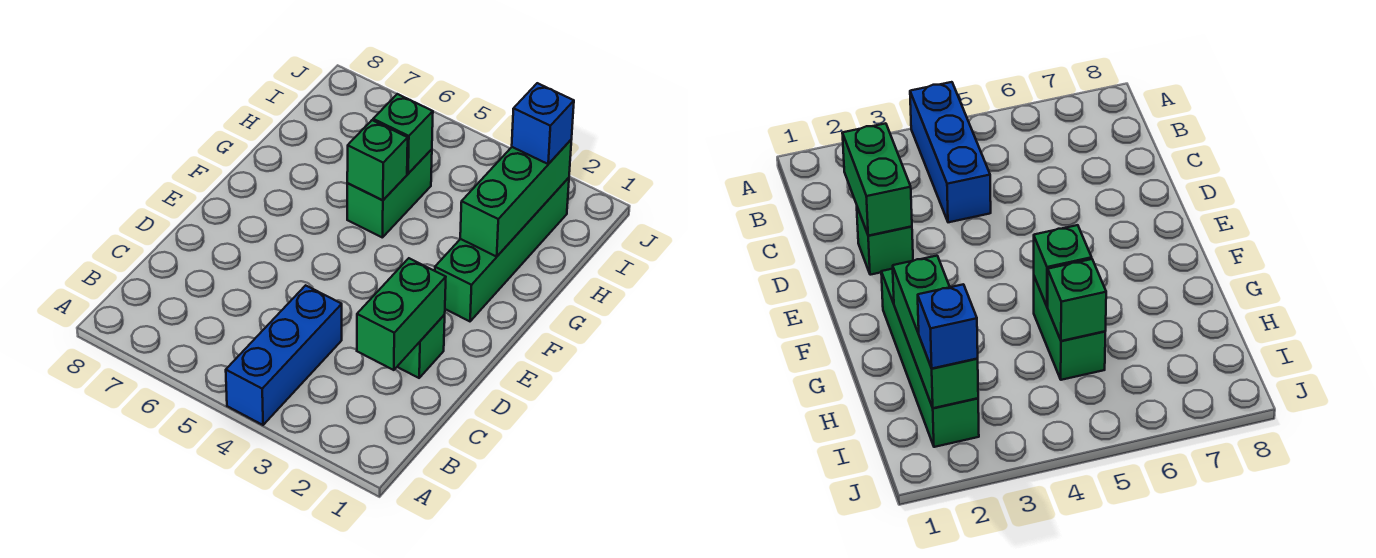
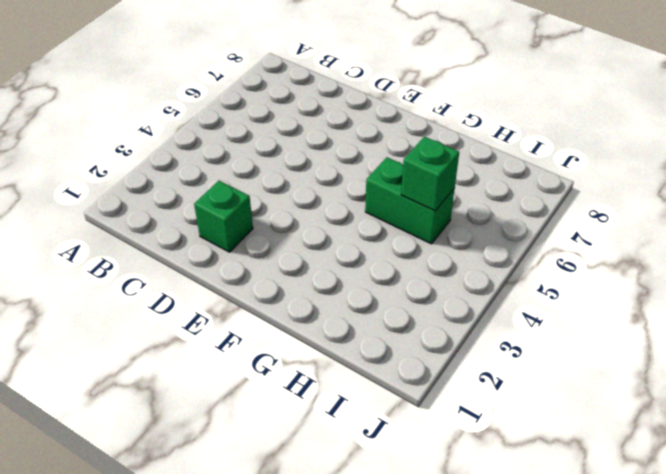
none -> blue 1x3 brick [226,285,342,425]
none -> green 1x4 brick [435,178,569,321]

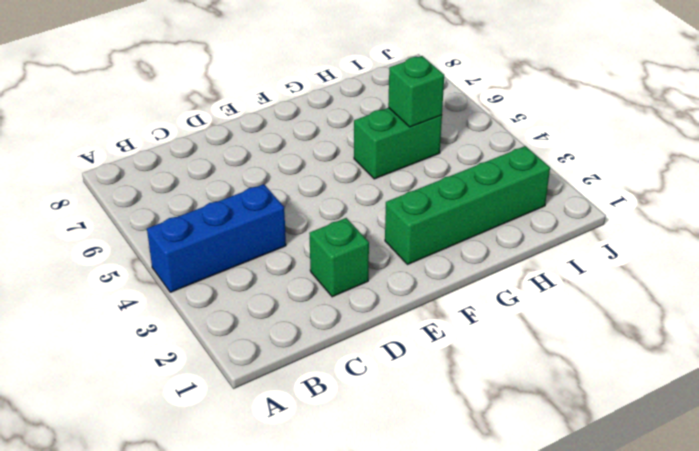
none -> green 1x2 brick [357,258,446,370]
none -> green 1x3 brick [460,140,571,257]

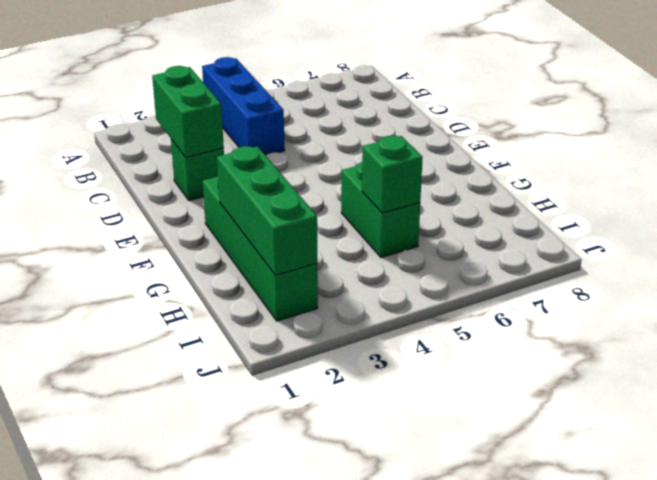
none -> green 1x1 brick [347,120,408,200]
none -> blue 1x1 brick [512,83,574,164]

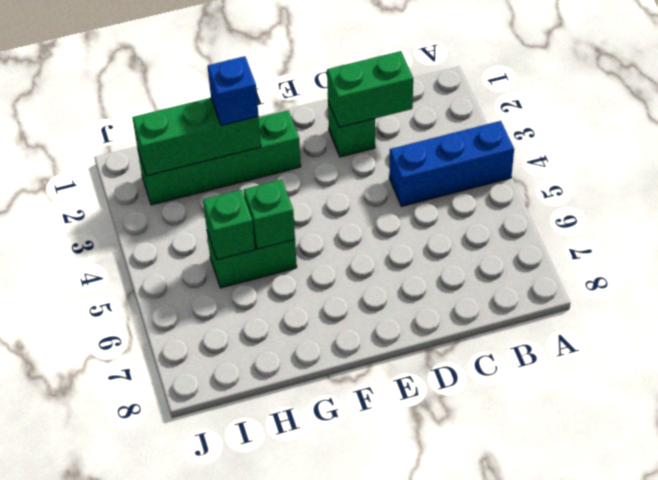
blue 1x1 brick [208,56,258,126] -> blue 1x1 brick moved to [512,83,574,164]

